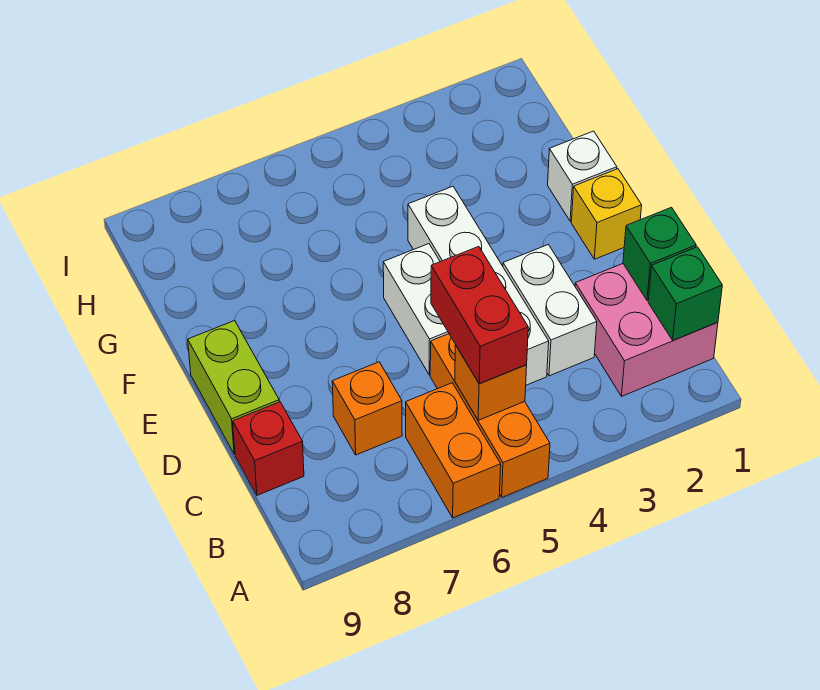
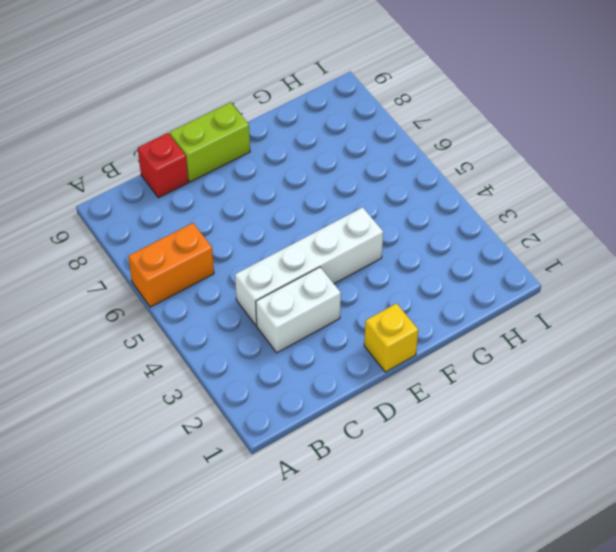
none -> orange 1x3 brick [430,334,550,497]
none -> pink 2x2 brick [575,264,718,396]
none -> orange 1x1 brick [332,362,402,455]

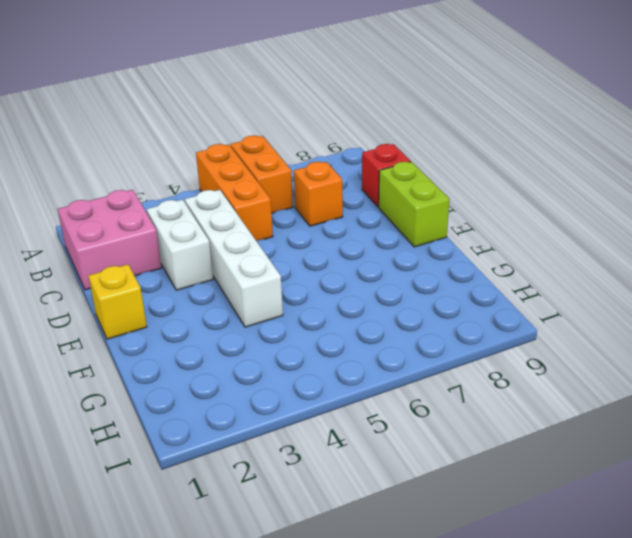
none -> white 1x2 brick [383,244,449,375]
none -> white 1x1 brick [548,131,617,221]
none -> green 1x1 brick [648,247,722,340]

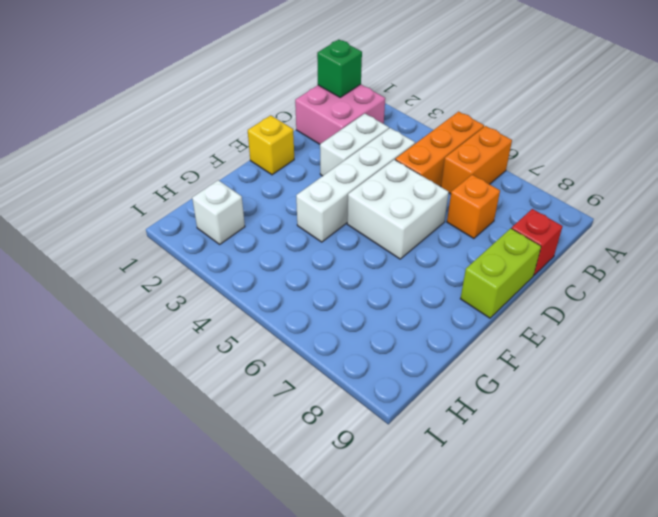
white 2x2 brick [347,160,449,259] -> white 1x2 brick [383,244,449,375]
white 1x1 brick [192,180,245,244] -> white 1x1 brick moved to [548,131,617,221]
none -> orange 1x1 brick [455,345,527,420]
none -> green 1x1 brick [623,207,696,300]
none -> red 1x2 brick [431,246,528,384]

